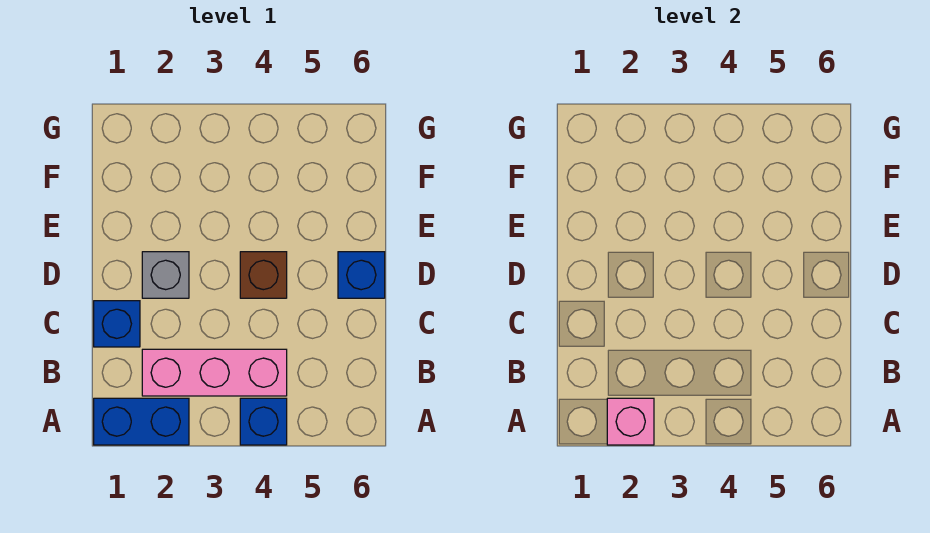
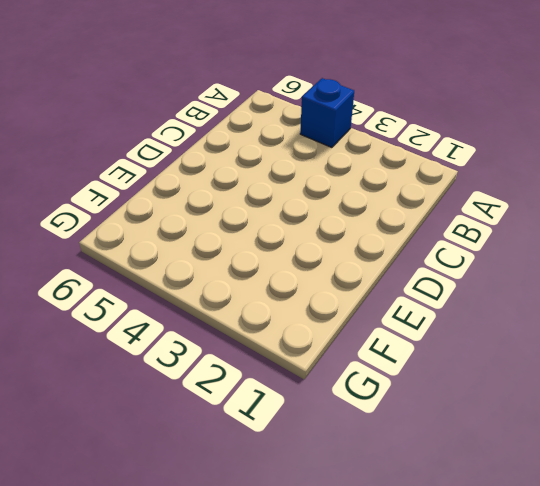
none -> blue 1x2 brick [94,398,189,445]
none -> pink 1x3 brick [142,349,287,396]

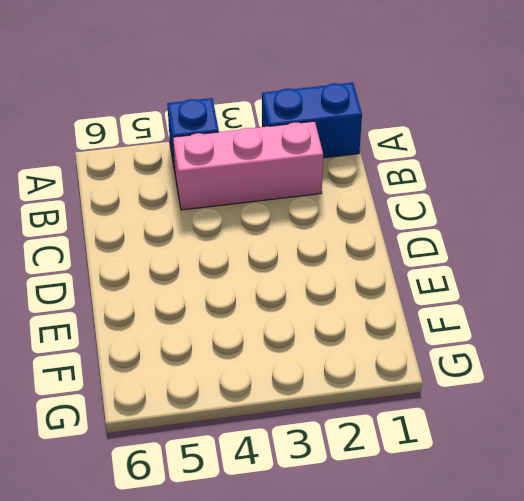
none -> blue 1x1 brick [94,301,140,347]
none -> grey 1x1 brick [142,252,189,298]

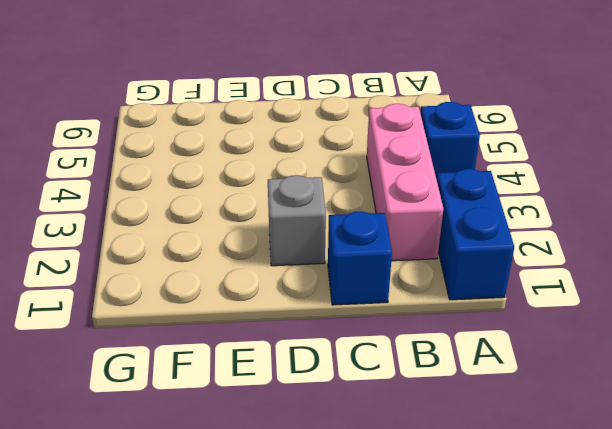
none -> brown 1x1 brick [240,252,287,298]
none -> blue 1x1 brick [338,252,385,298]

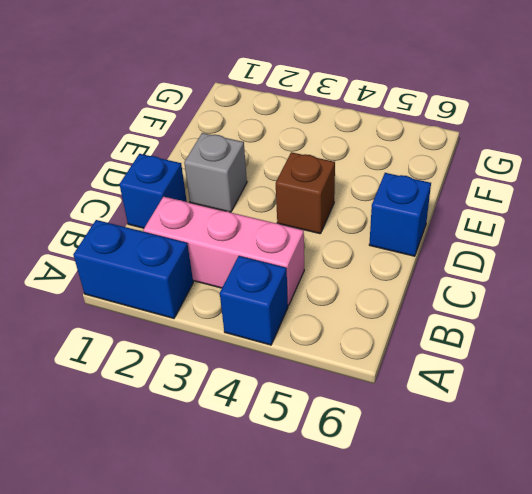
none -> pink 1x1 brick [607,398,654,445]

